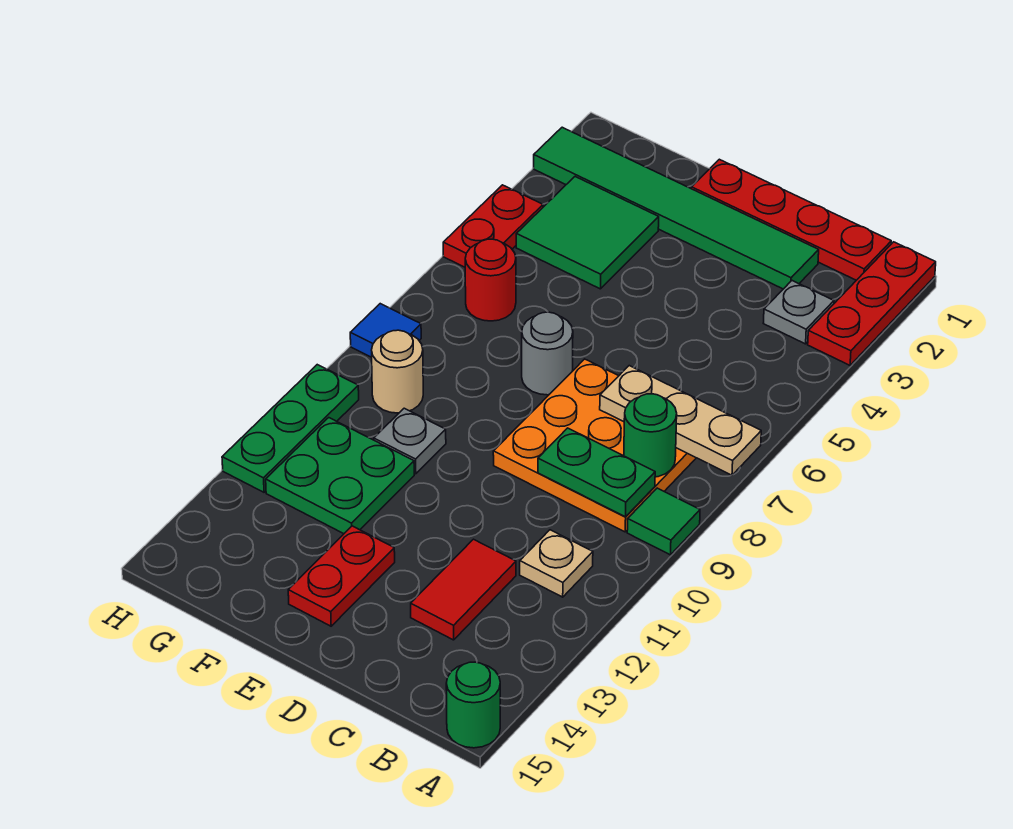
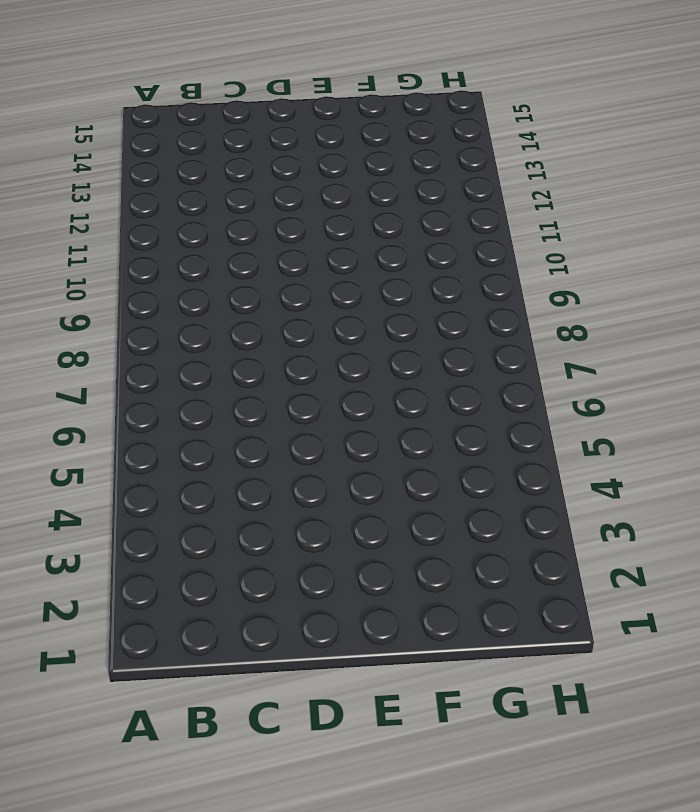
none -> red 1x3 plate [808,242,936,365]
none -> green 1x1 tile [627,488,700,555]
none -> green 1x1 round brick [446,662,500,748]

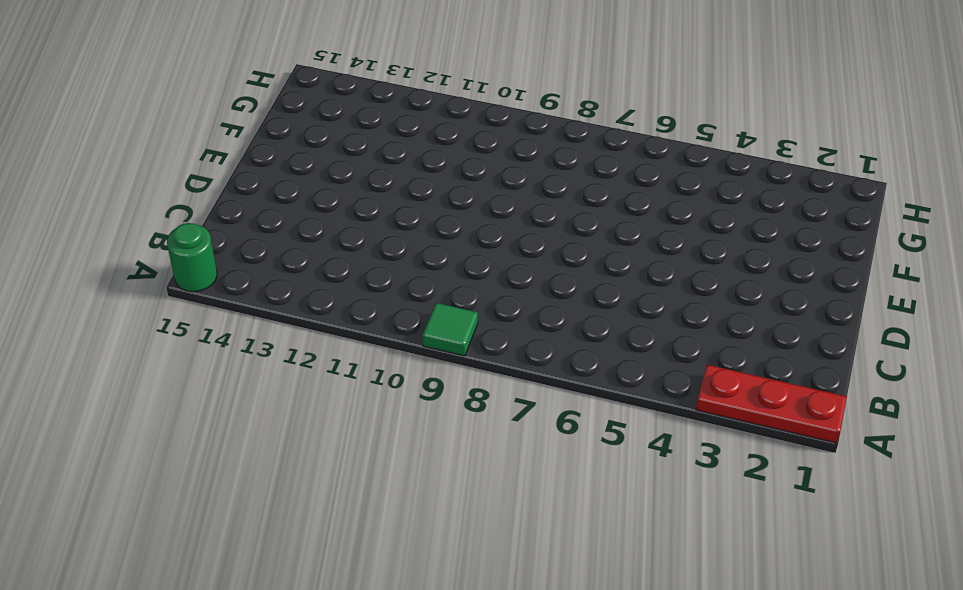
none -> red 1x4 plate [691,159,891,280]
none -> grey 1x1 plate [763,281,834,344]
none -> orange 3x3 plate [493,359,696,532]

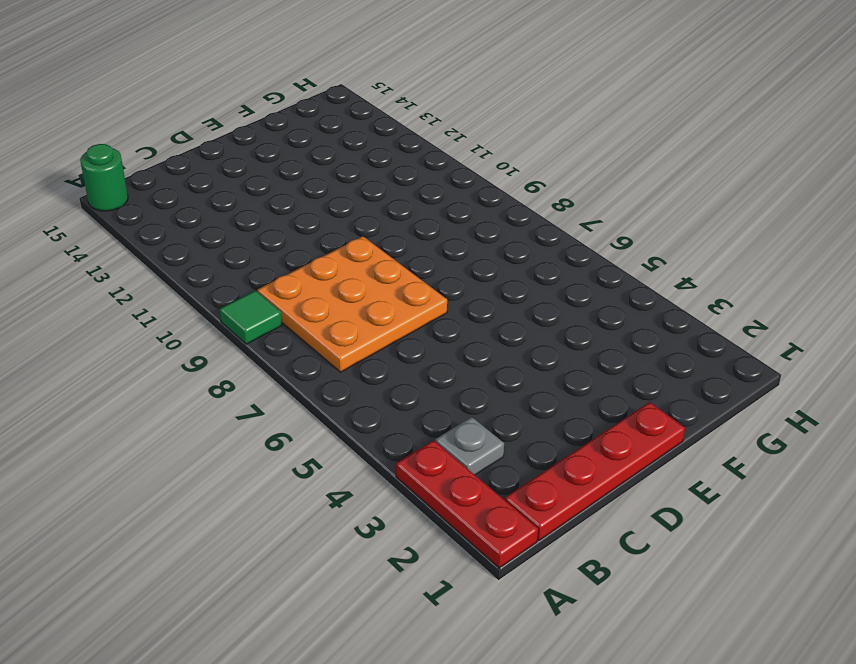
none -> tan 1x1 plate [520,530,593,597]
none -> green 1x6 tile [534,127,819,289]
none -> red 1x2 tile [411,539,516,640]

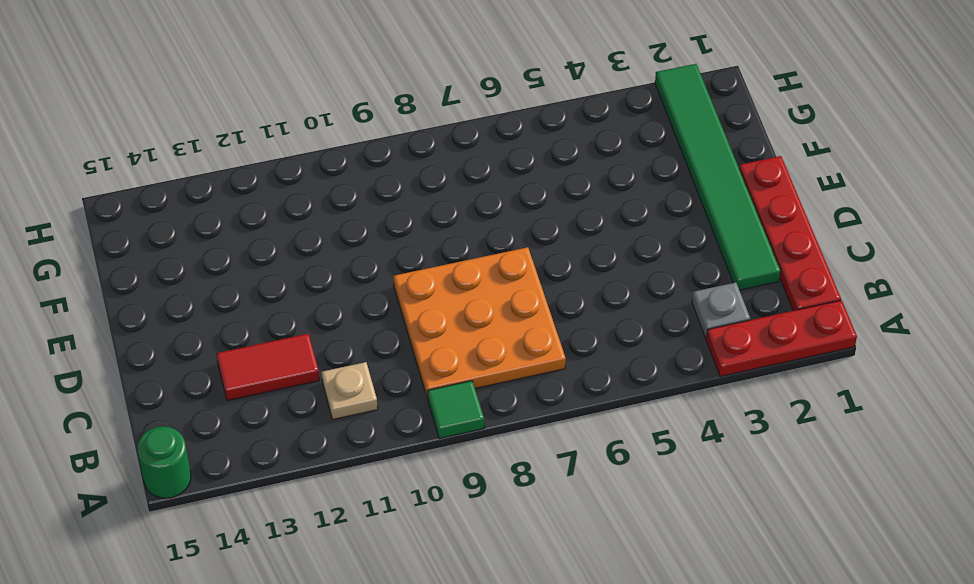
none -> grey 1x1 round brick [522,312,573,395]
none -> red 1x2 plate [288,526,395,626]
none -> green 2x2 tile [516,177,659,289]

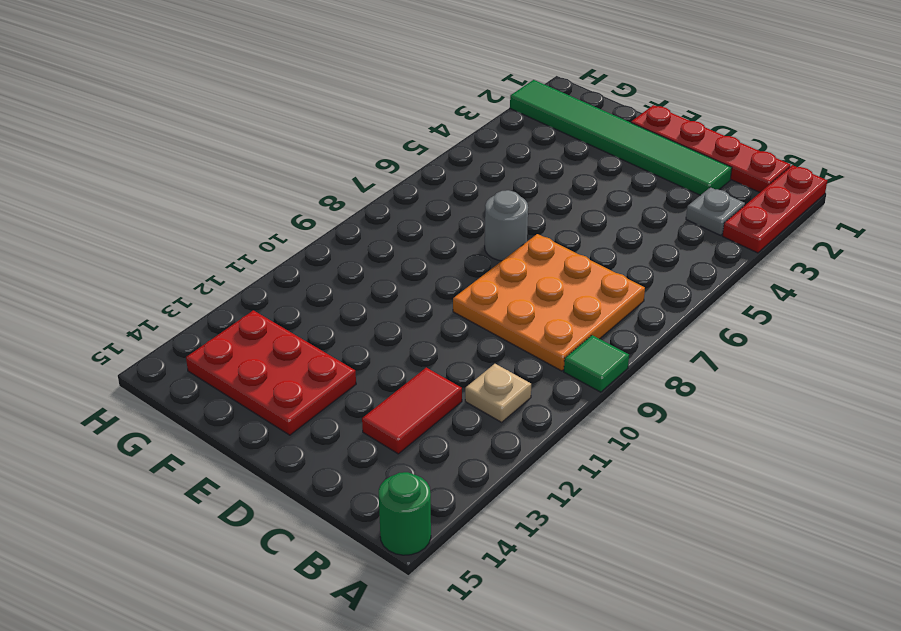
red 2x3 plate [186,310,356,435] -> red 1x2 plate [288,526,395,626]
none -> green 2x2 tile [516,177,659,289]
none -> grey 1x1 plate [374,408,446,474]
none -> green 2x2 plate [266,418,414,534]

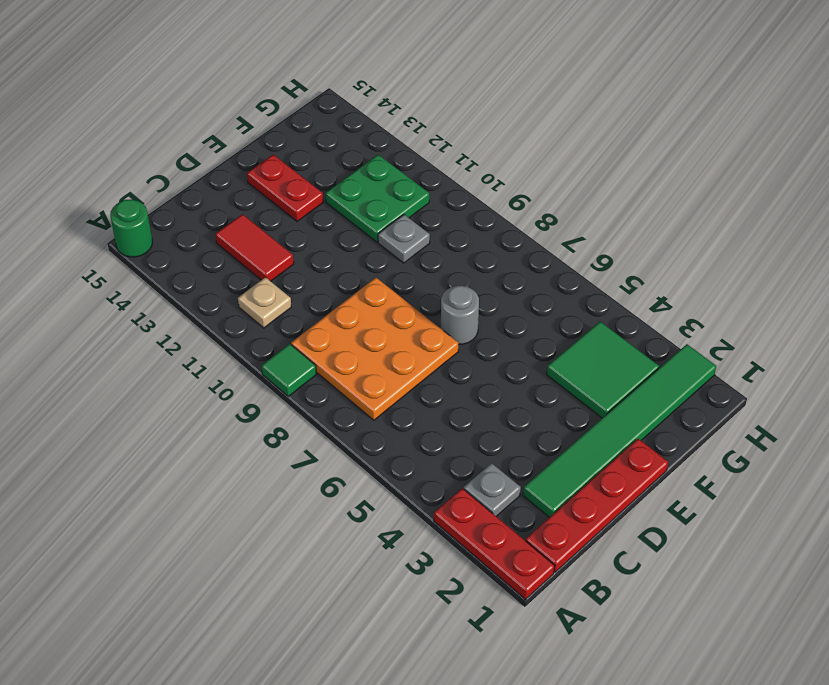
none -> red 1x1 round brick [465,239,516,321]
none -> tan 1x1 round brick [372,330,423,413]
none -> red 1x2 plate [443,185,543,267]

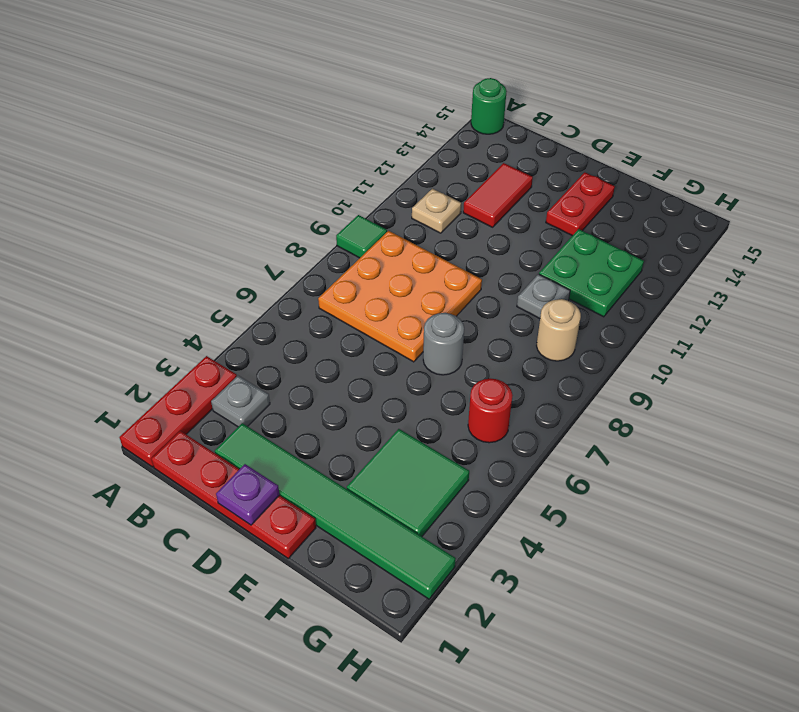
purple 1x1 plate [216,464,279,525] -> none
none -> red 1x2 plate [443,185,543,267]
none -> blue 1x1 tile [350,304,421,357]
none -> green 1x3 plate [222,365,359,492]

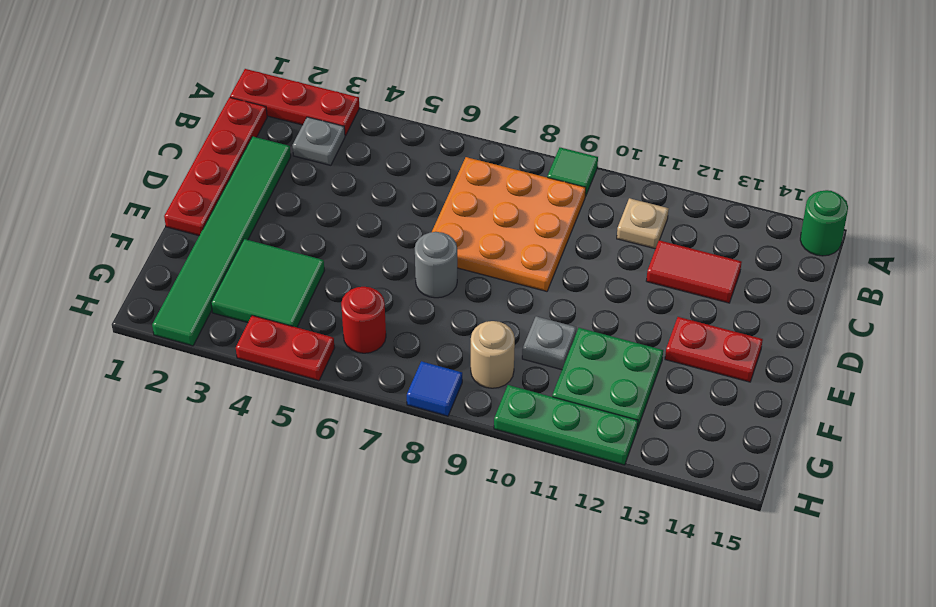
none -> tan 1x3 plate [600,366,761,475]
none -> green 1x1 round brick [624,394,677,477]
none -> green 1x2 plate [538,428,655,517]

